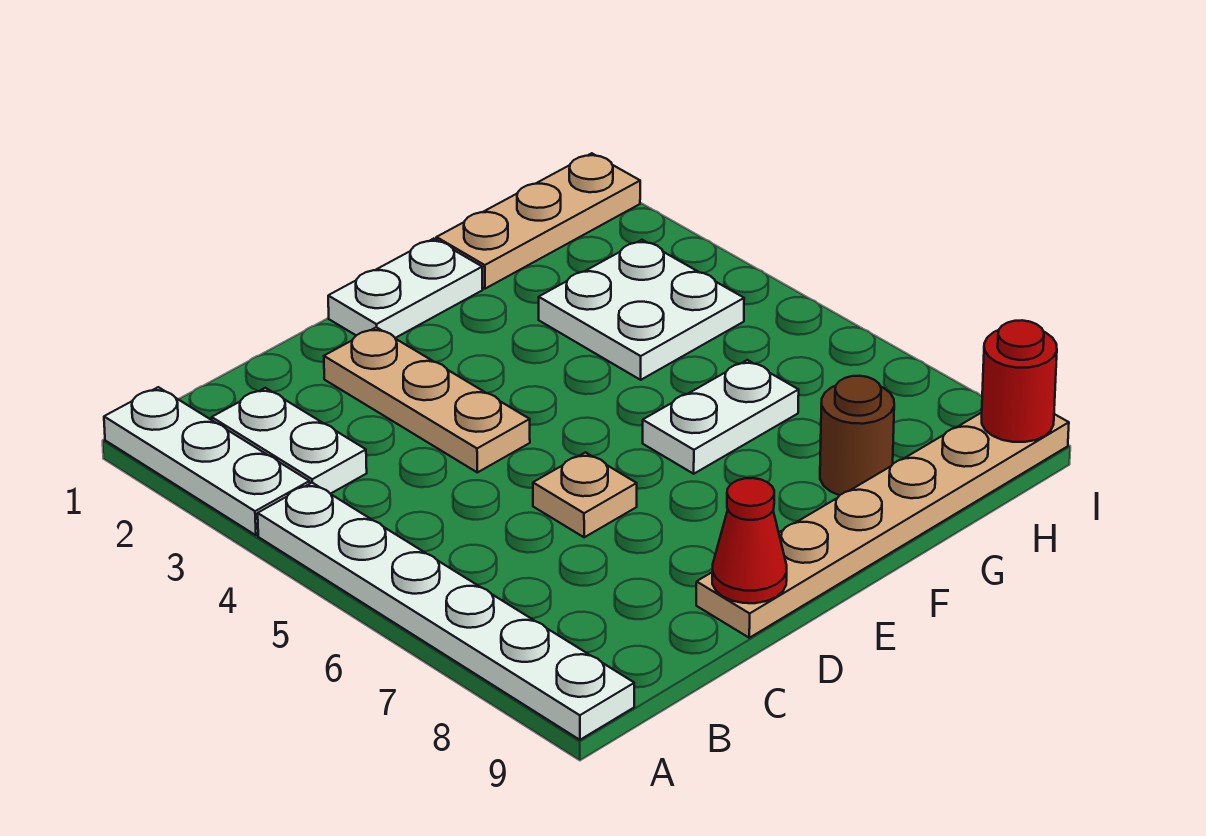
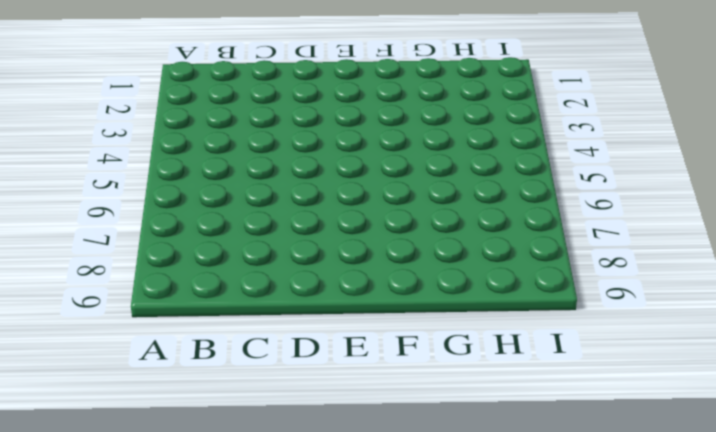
none -> white 1x3 plate [104,387,310,535]
none -> white 1x6 plate [258,483,634,740]
none -> white 1x2 plate [212,388,367,494]

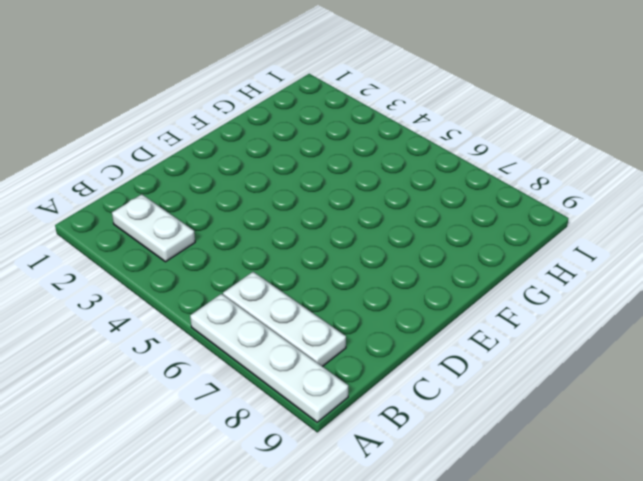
white 1x4 plate [190,294,348,422] -> white 1x6 plate [258,483,634,740]
white 1x3 plate [223,272,346,366] -> white 1x3 plate moved to [104,387,310,535]
none -> tan 1x3 plate [324,327,530,472]
none -> tan 1x1 plate [533,452,637,537]
none -> tan 1x6 plate [696,413,1069,638]

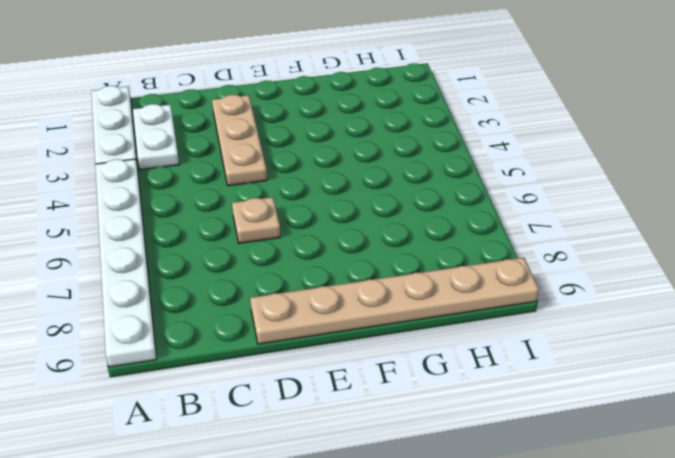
none -> white 1x2 plate [328,239,483,338]
none -> white 1x2 plate [643,360,799,474]
none -> tan 1x3 plate [436,153,640,289]

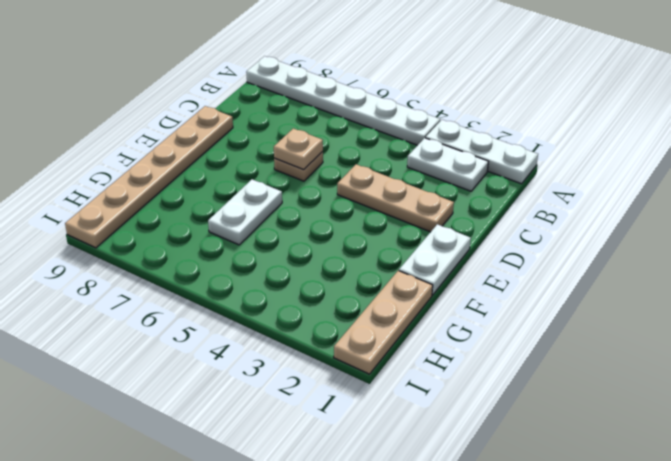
tan 1x1 plate [274,128,323,170] -> none
none -> white 2x2 plate [539,240,744,380]
none -> brown 1x1 round brick [820,376,894,495]
none -> red 1x1 cone [712,478,787,603]

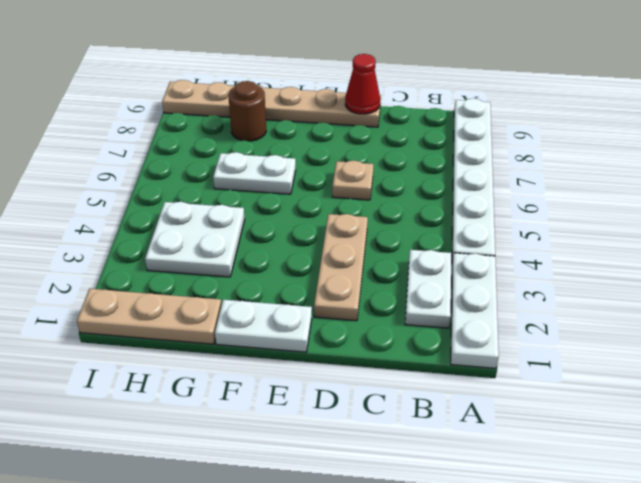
none -> red 1x1 round brick [982,320,1057,442]

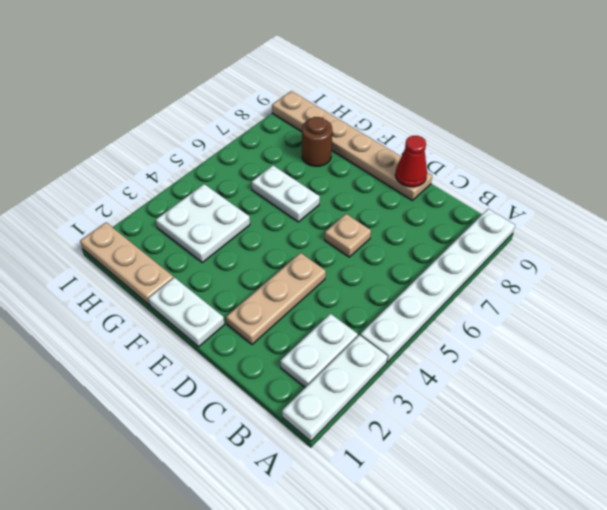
none -> red 1x1 round brick [982,320,1057,442]

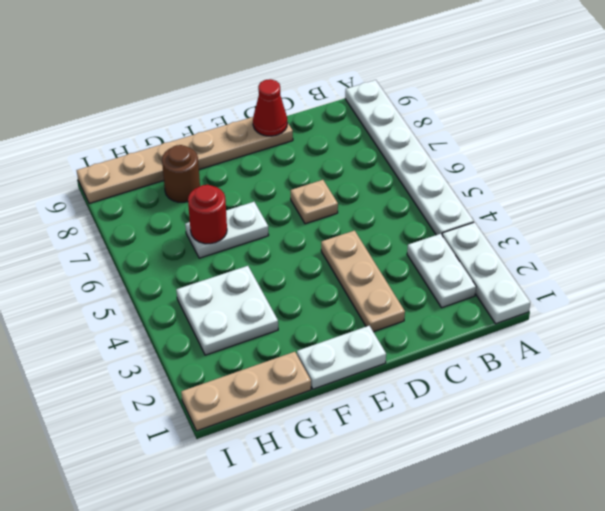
red 1x1 round brick [188,185,227,244] -> red 1x1 round brick moved to [982,320,1057,442]

